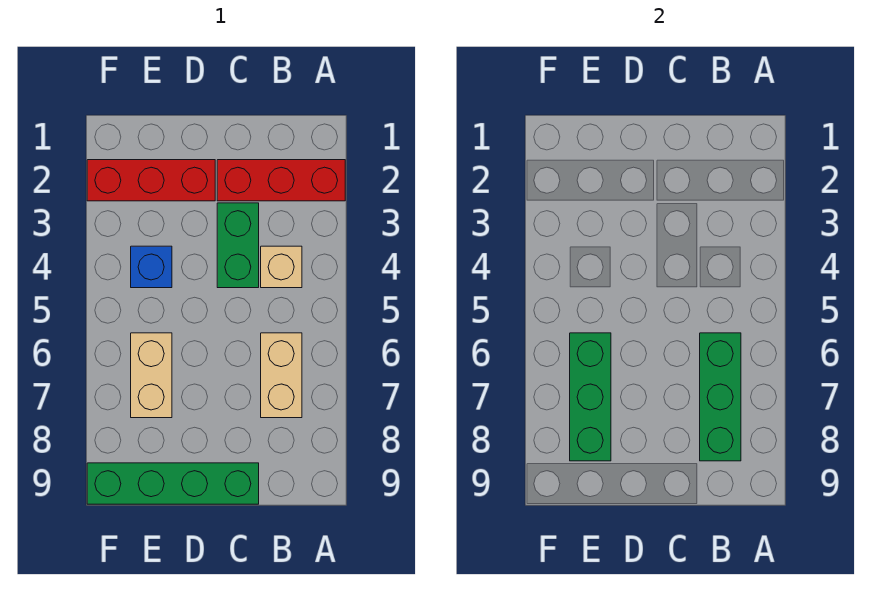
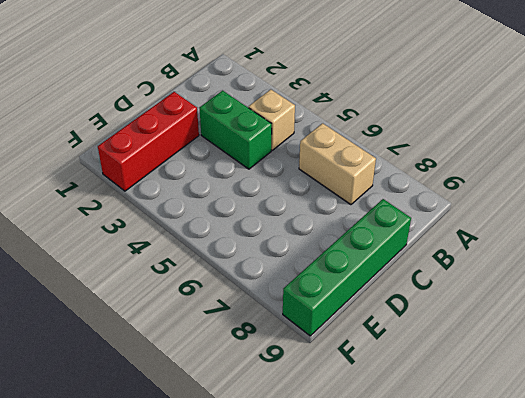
none -> red 1x3 brick [217,160,345,201]
none -> blue 1x1 brick [131,246,172,288]

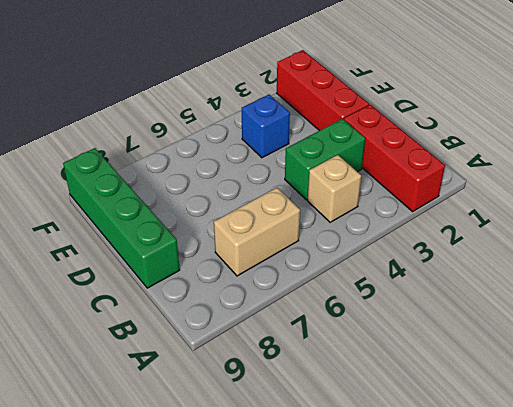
none -> tan 1x2 brick [131,333,172,418]
none -> green 1x3 brick [700,333,741,461]

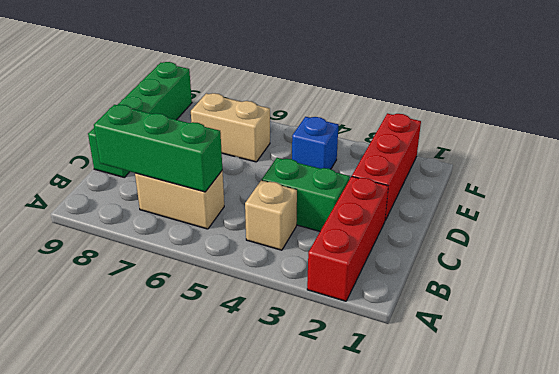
none -> green 1x3 brick [570,333,611,461]

